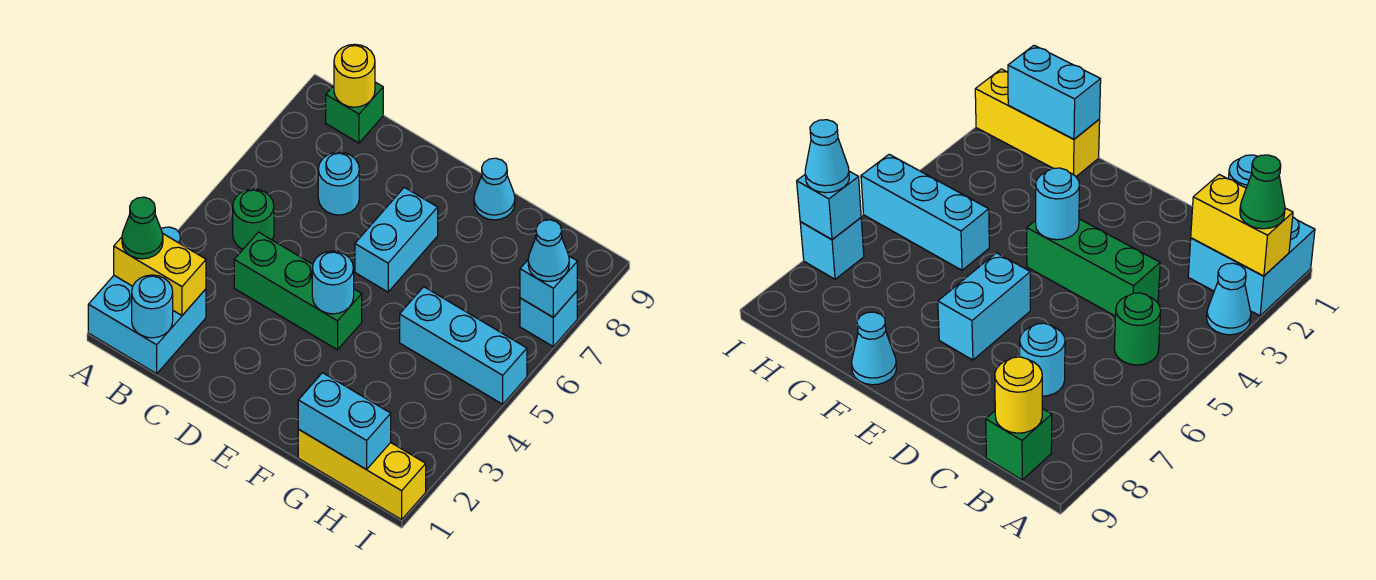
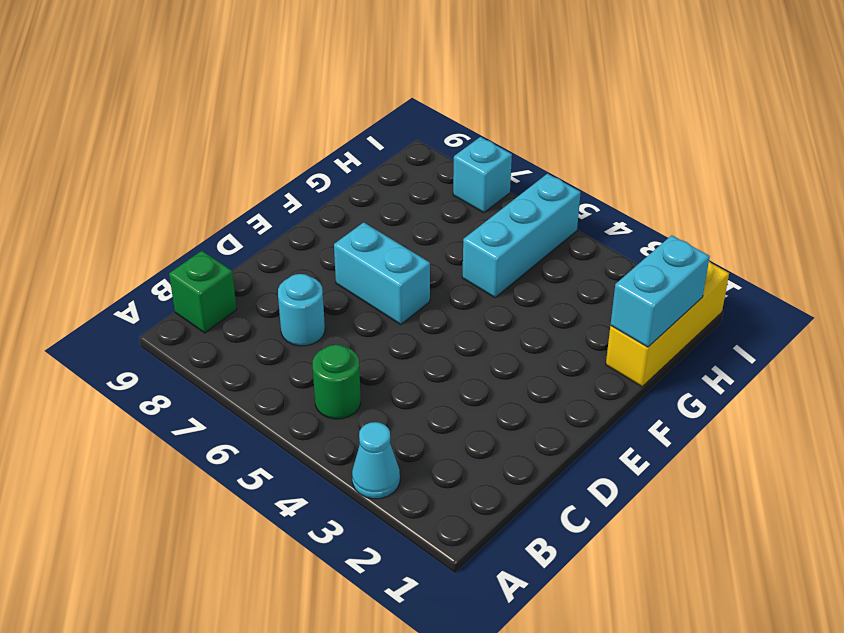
none -> cyan 2x2 brick [88,276,206,374]
none -> green 1x3 brick [234,232,362,350]
none -> cyan 1x1 cone [474,158,515,220]

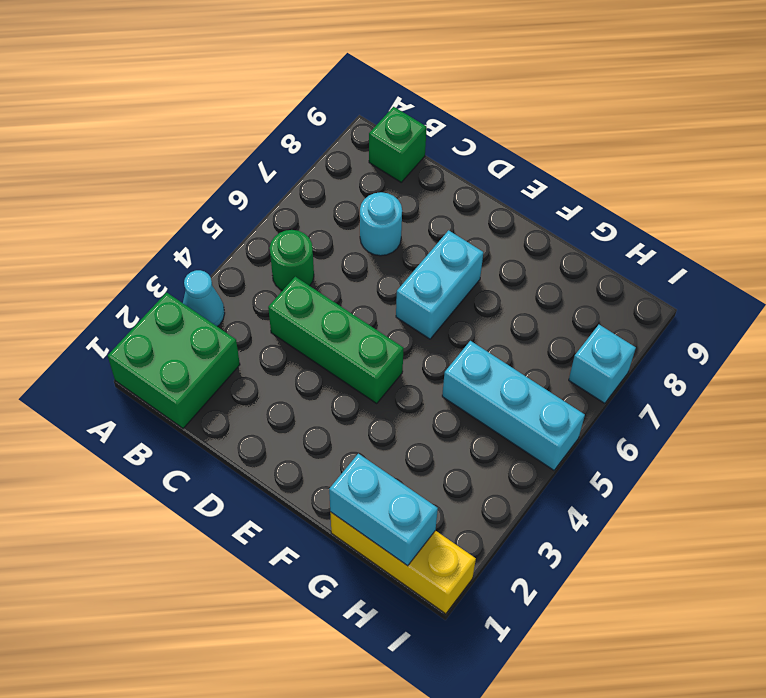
green 2x2 brick [108,292,240,428] -> cyan 2x2 brick [88,276,206,374]
none -> cyan 1x1 cone [474,158,515,220]
none -> yellow 1x2 brick [114,233,206,315]
none -> cyan 1x1 round brick [132,275,173,338]

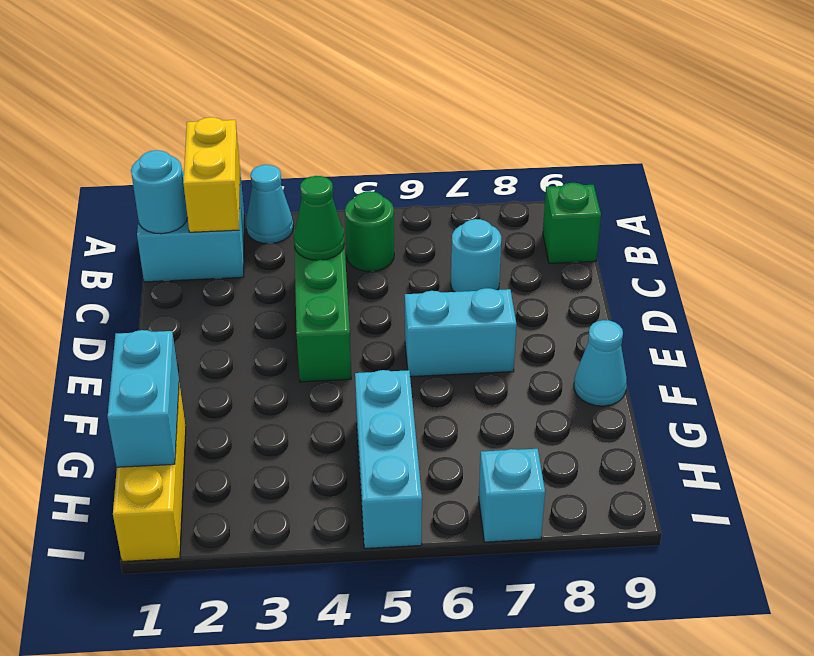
green 1x1 cone [294,176,344,260] -> green 1x1 cone moved to [122,197,163,259]
none -> yellow 1x1 round brick [334,44,375,107]
none -> cyan 1x1 round brick [312,251,354,314]
none -> cyan 1x1 brick [520,256,577,317]

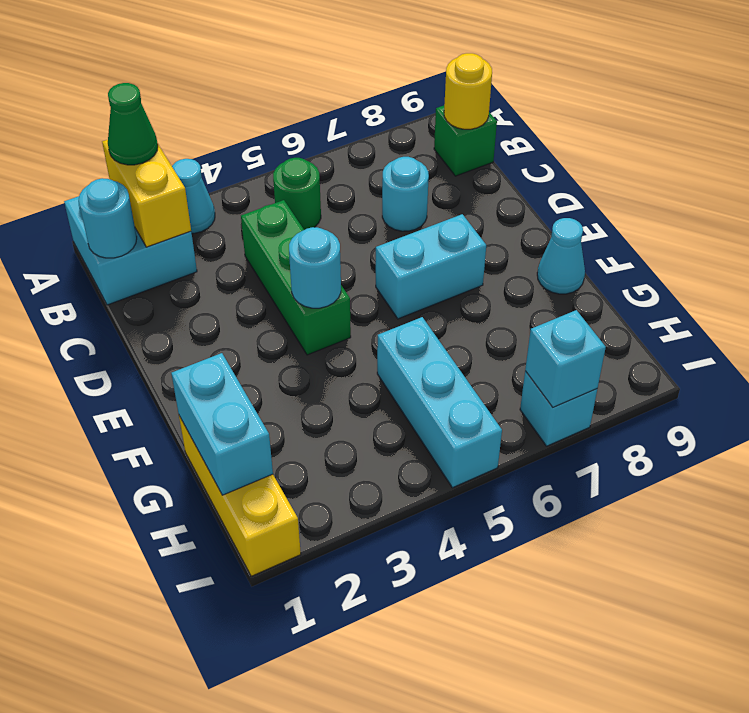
none -> cyan 1x1 cone [528,220,569,281]

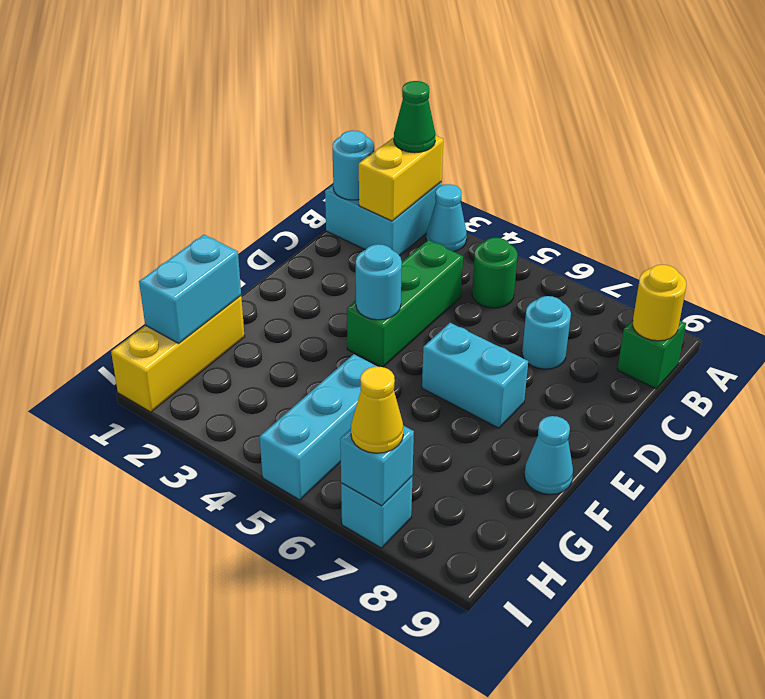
yellow 1x1 cone [351,366,404,453] -> cyan 1x1 cone [528,220,569,281]

